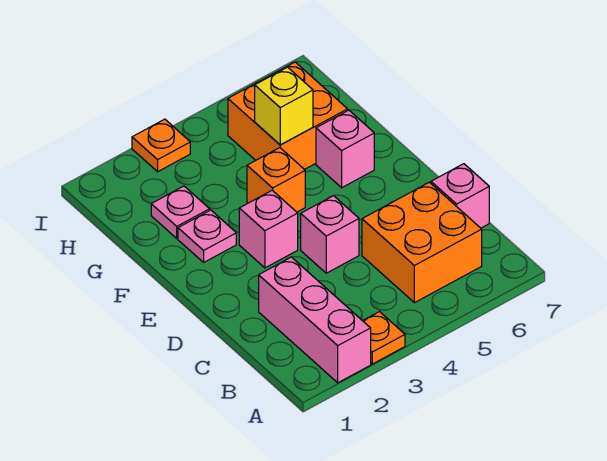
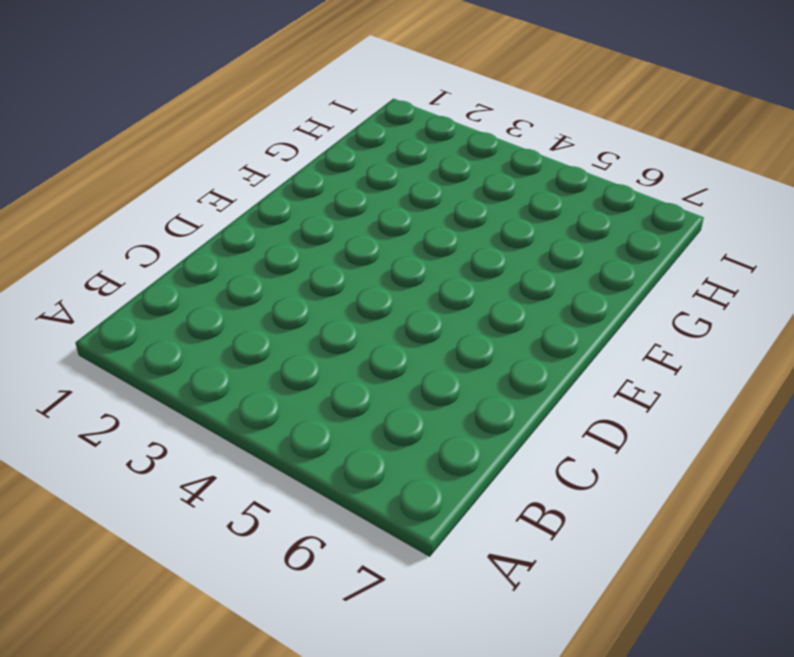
none -> pink 1x3 brick [259,257,371,383]
none -> orange 1x1 plate [363,312,405,364]
none -> orange 2x2 brick [362,182,482,303]

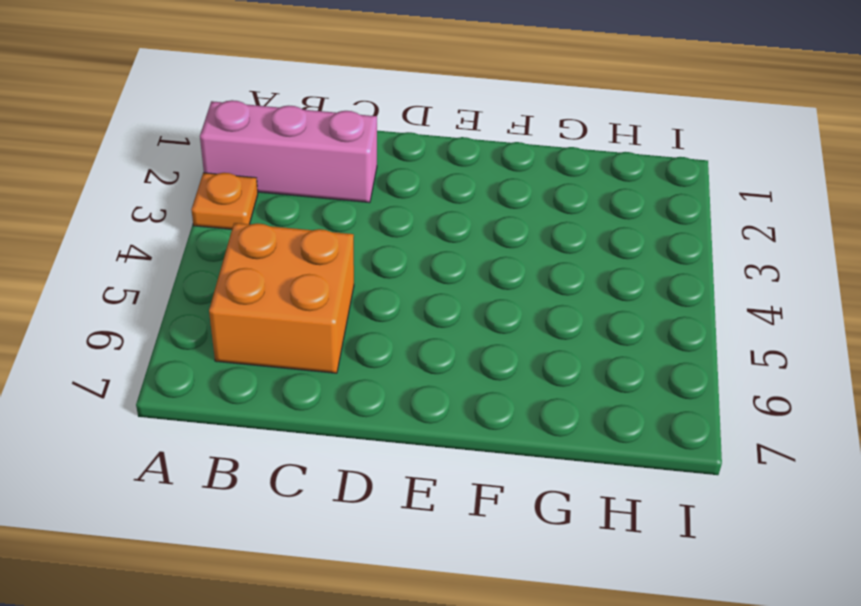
none -> pink 1x1 brick [431,164,489,228]
none -> pink 1x1 brick [301,196,359,273]
none -> pink 1x1 brick [239,190,298,268]

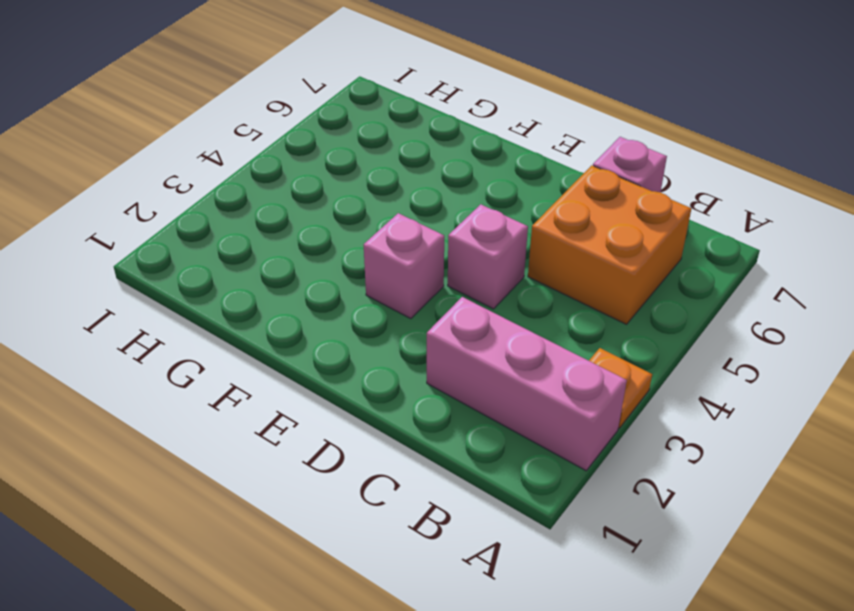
none -> pink 1x1 plate [178,210,236,262]
none -> orange 1x1 brick [247,148,305,212]
none -> pink 1x1 brick [316,110,374,188]

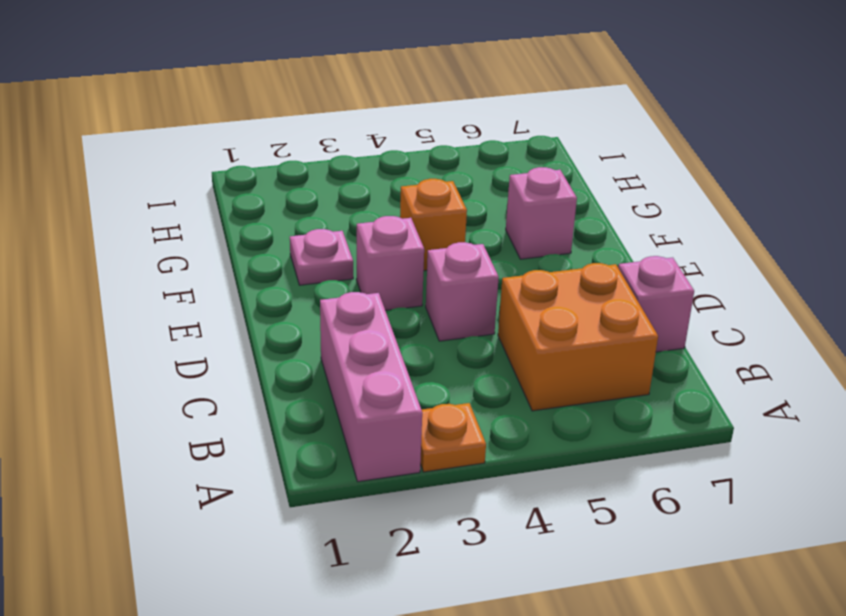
none -> pink 1x1 plate [151,186,210,238]
none -> orange 2x2 brick [228,62,348,169]
none -> orange 1x1 plate [132,119,190,172]

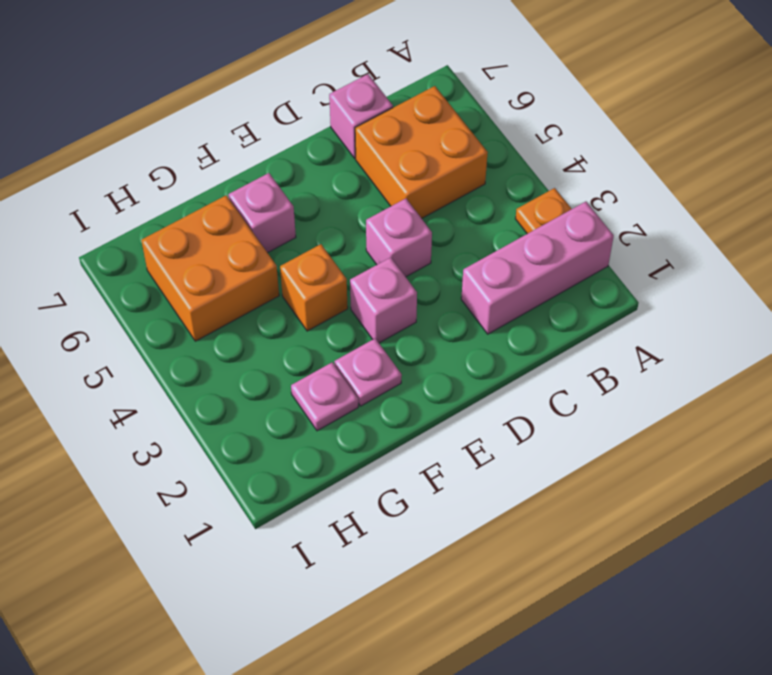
none -> orange 1x1 plate [132,119,190,172]
none -> yellow 1x1 brick [255,67,313,145]

